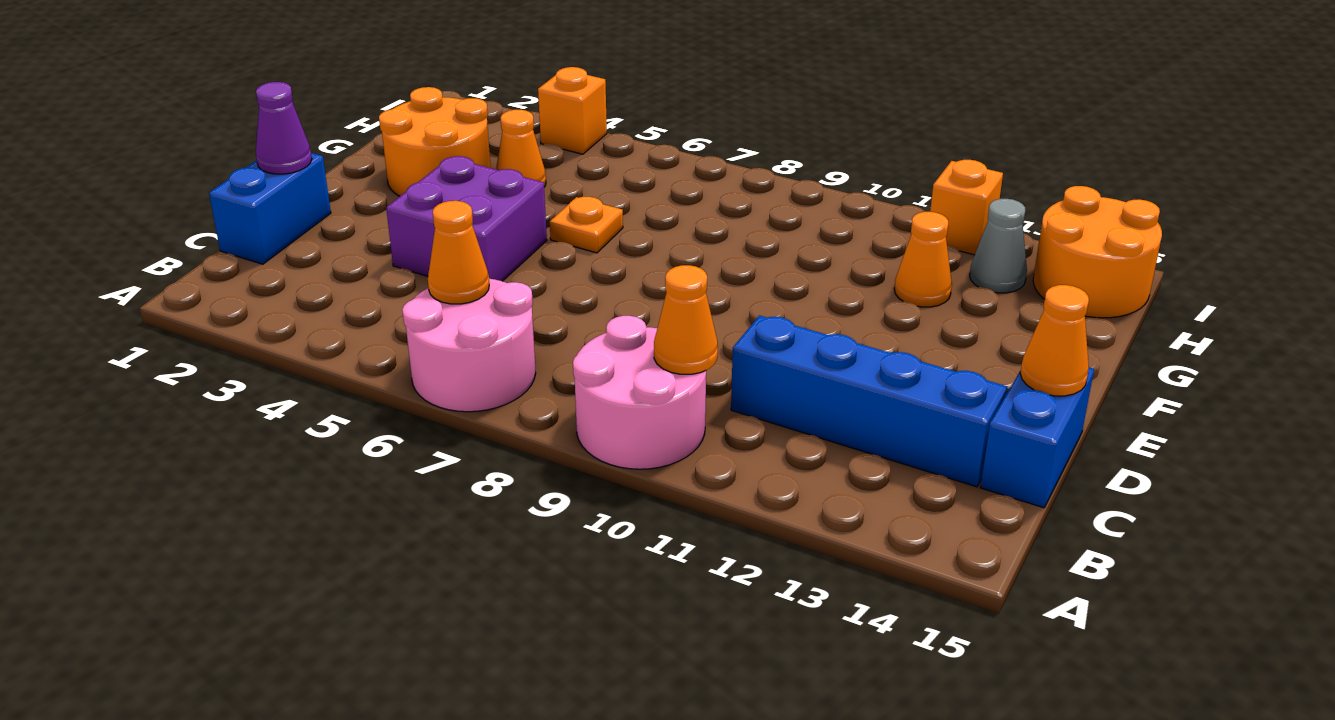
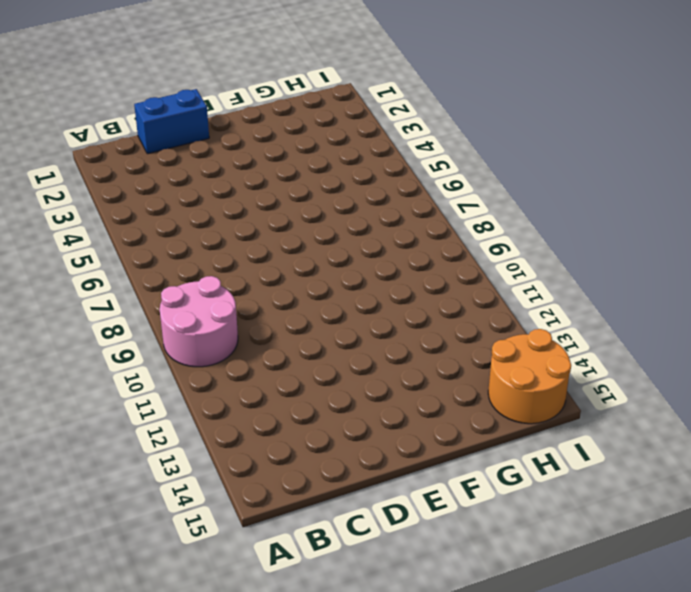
none -> pink 2x2 round brick [402,279,536,412]
none -> blue 1x4 brick [731,316,1007,487]
none -> blue 1x2 brick [980,367,1094,508]

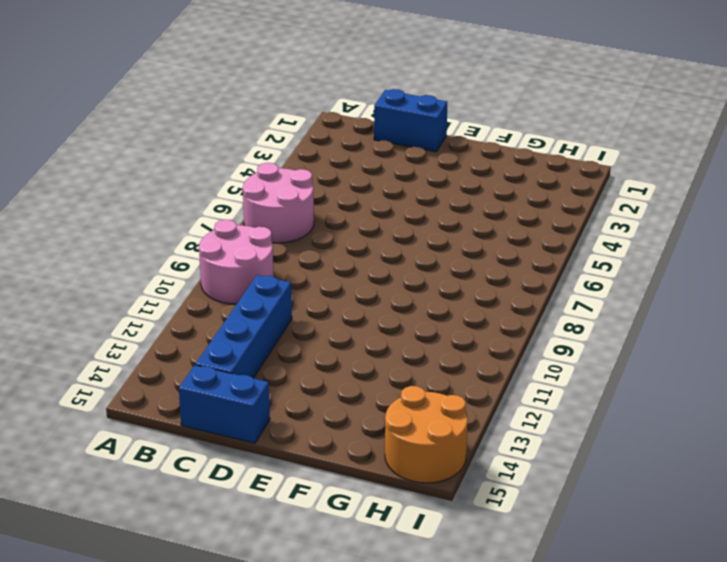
none -> purple 2x2 brick [386,156,547,281]
none -> orange 2x2 round brick [379,87,491,196]
none -> orange 1x1 plate [550,197,623,253]

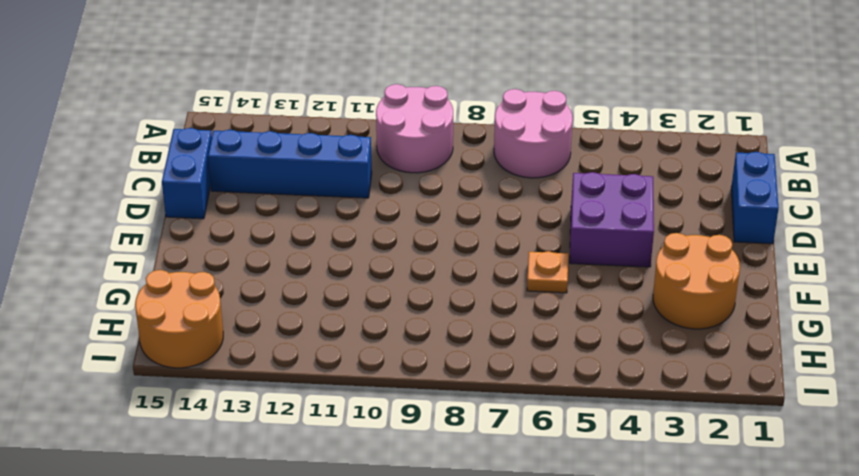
none -> orange 1x1 cone [496,110,546,187]
none -> orange 1x1 cone [894,212,952,307]
none -> grey 1x1 cone [970,199,1027,293]

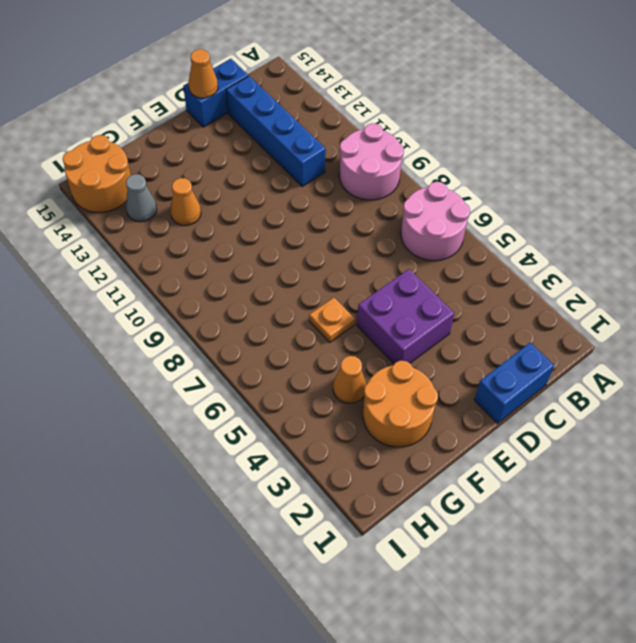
none -> orange 1x1 brick [538,67,607,154]
none -> orange 1x1 brick [930,160,1003,255]
none -> orange 1x1 cone [428,201,489,304]

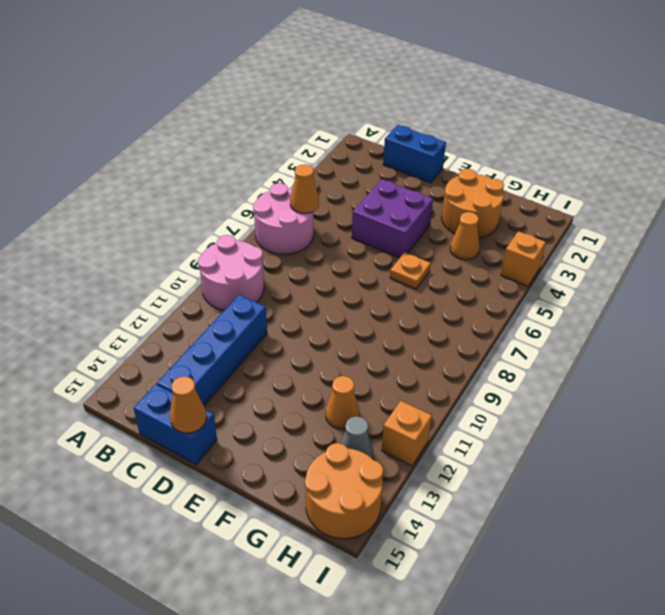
none -> orange 1x1 cone [654,265,718,374]
none -> purple 1x1 cone [256,82,312,174]

